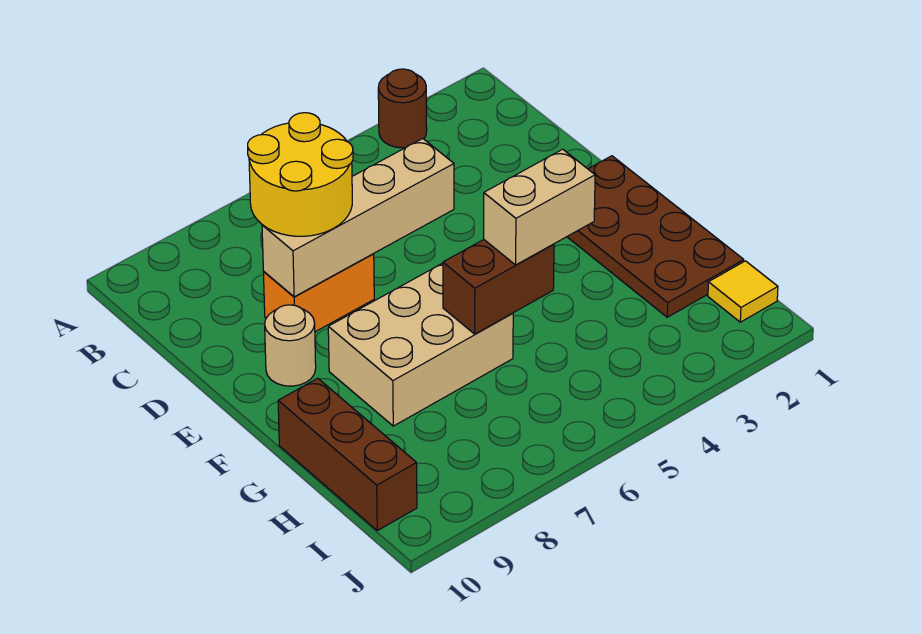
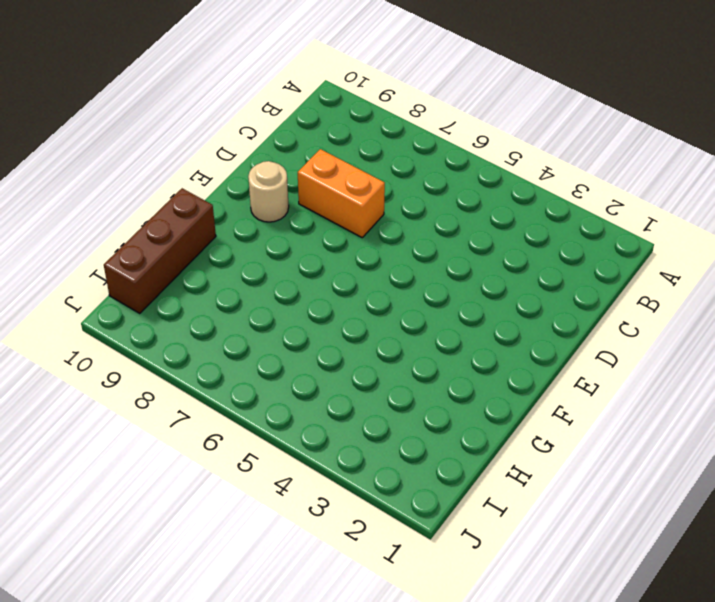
none -> brown 1x1 round brick [378,69,427,148]
none -> brown 2x4 plate [567,156,744,317]

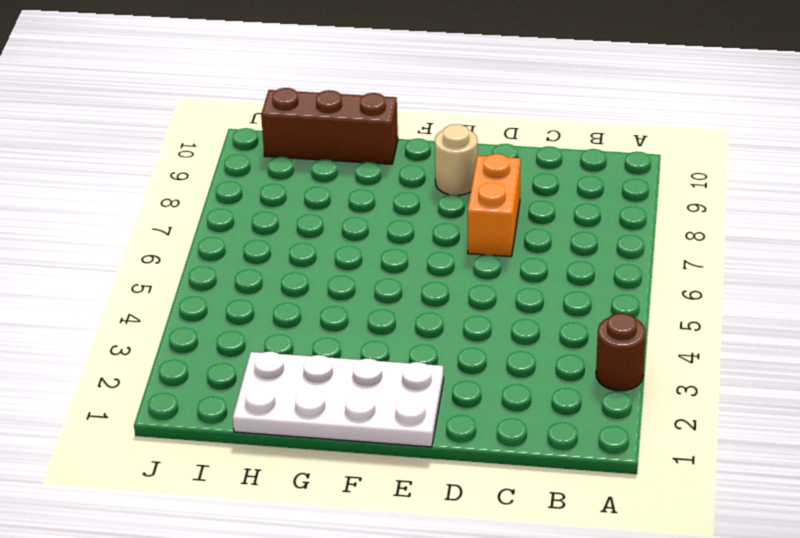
white 2x4 plate [233,352,444,447] -> brown 2x4 plate [567,156,744,317]
none -> tan 2x3 brick [328,263,513,426]
none -> yellow 1x1 tile [708,261,778,322]

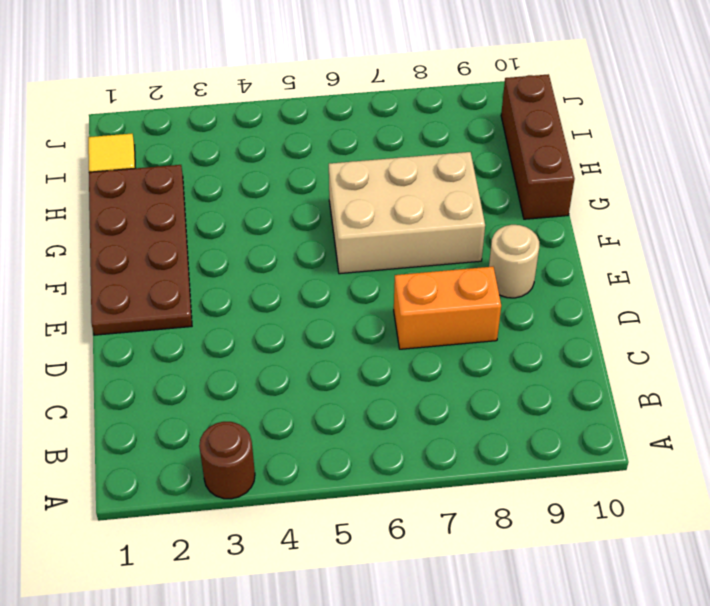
none -> tan 1x4 brick [262,139,454,297]
none -> brown 1x2 brick [443,240,554,334]

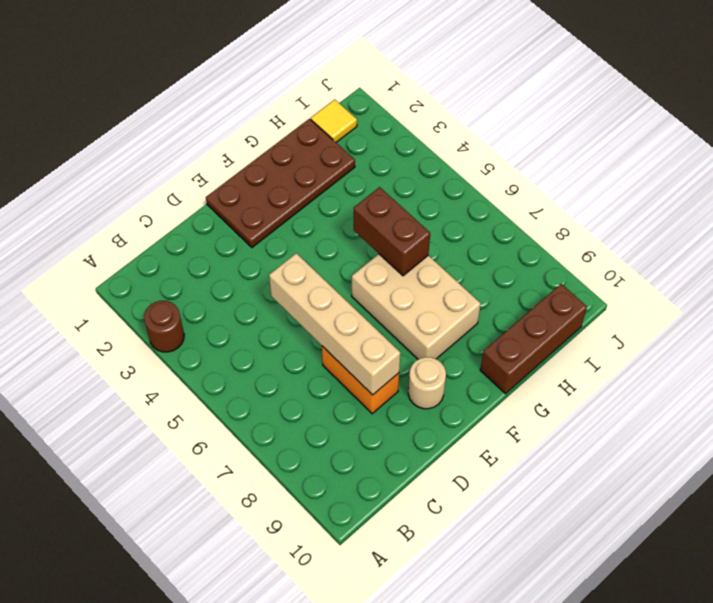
none -> yellow 2x2 round brick [248,113,353,236]
none -> tan 1x2 brick [484,149,595,265]

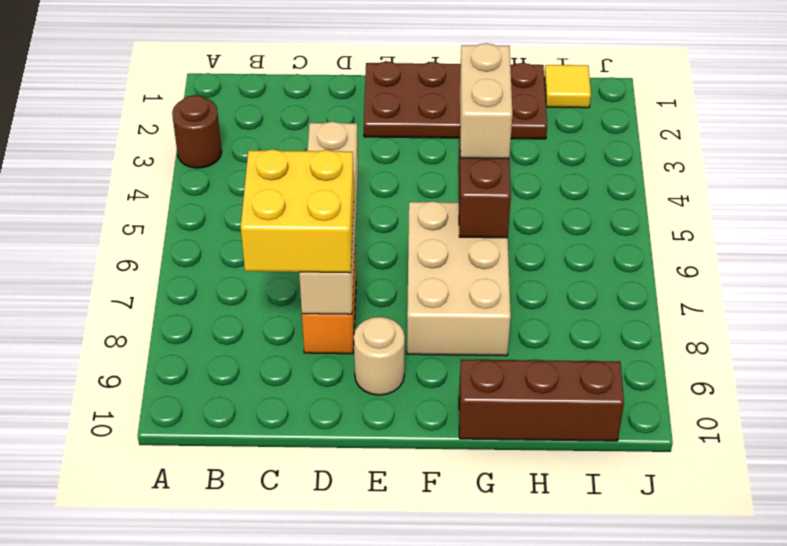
yellow 2x2 brick [241,149,354,273] -> yellow 2x2 round brick [248,113,353,236]

